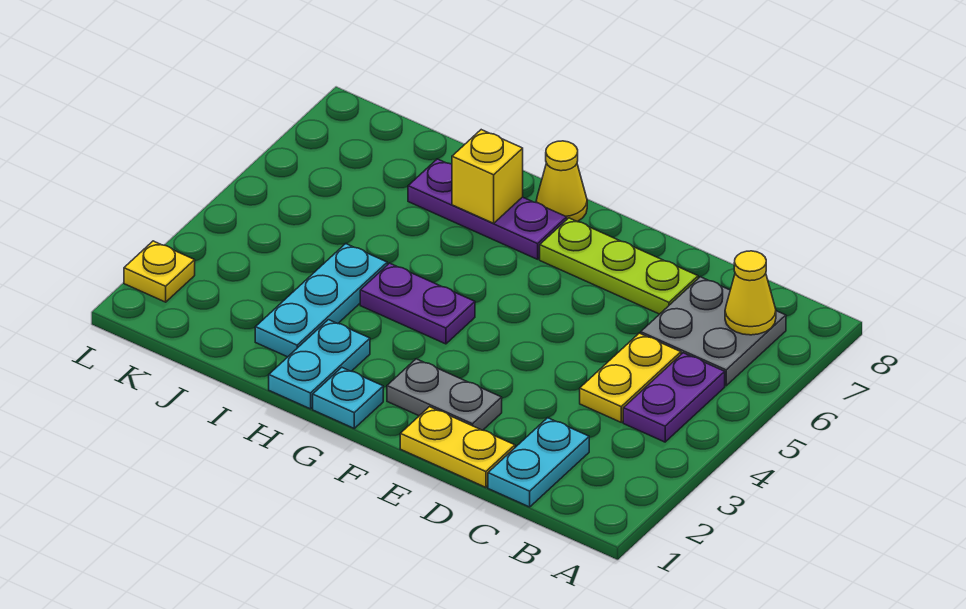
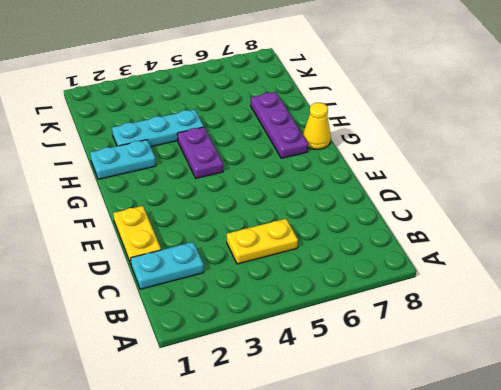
none -> purple 1x2 plate [623,353,725,442]
none -> grey 2x2 plate [641,277,786,386]
none -> lime 1x3 plate [540,218,698,314]

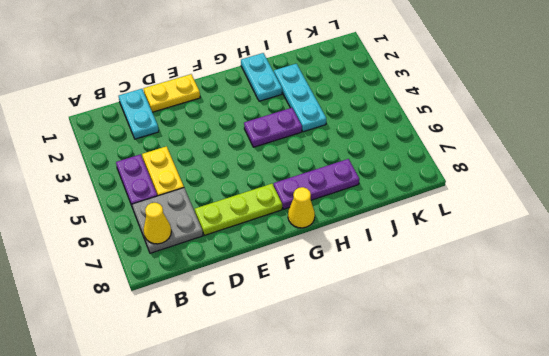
none -> grey 1x2 plate [387,359,502,430]
none -> cyan 1x1 plate [313,367,383,428]
none -> yellow 1x1 plate [124,241,195,302]

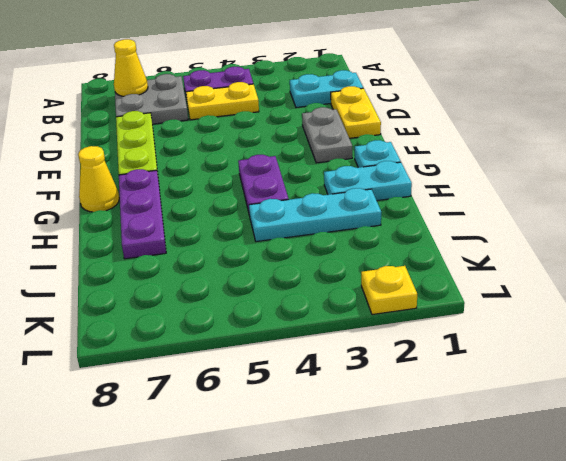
none -> yellow 1x1 brick [452,130,523,223]

